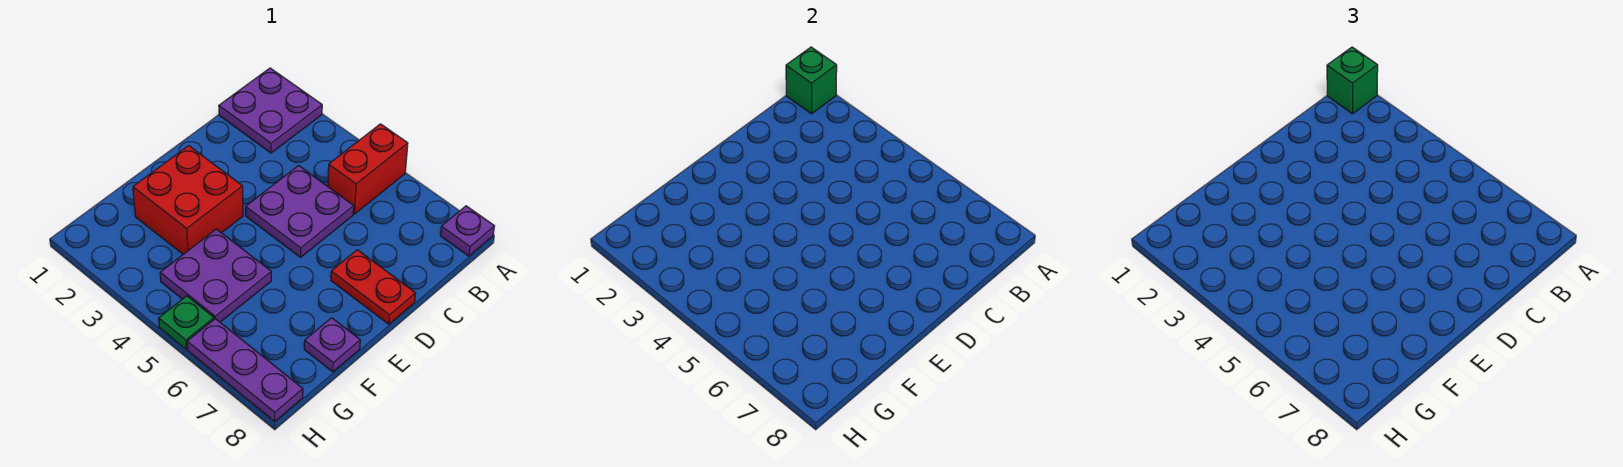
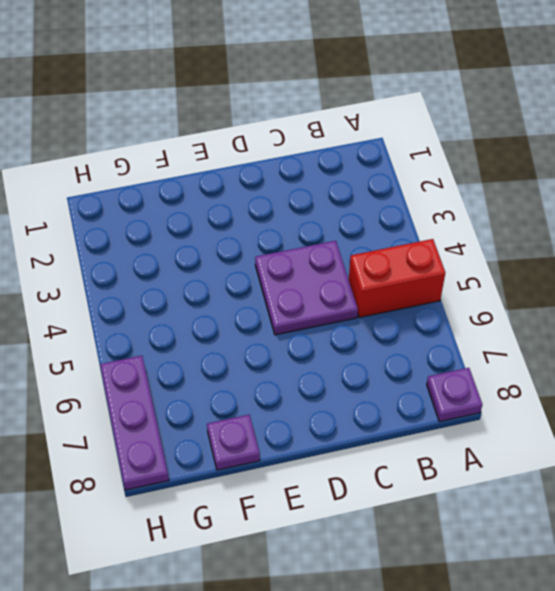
none -> purple 2x2 plate [219,68,322,153]
none -> red 1x2 plate [331,250,416,324]
none -> red 2x2 brick [133,146,243,254]

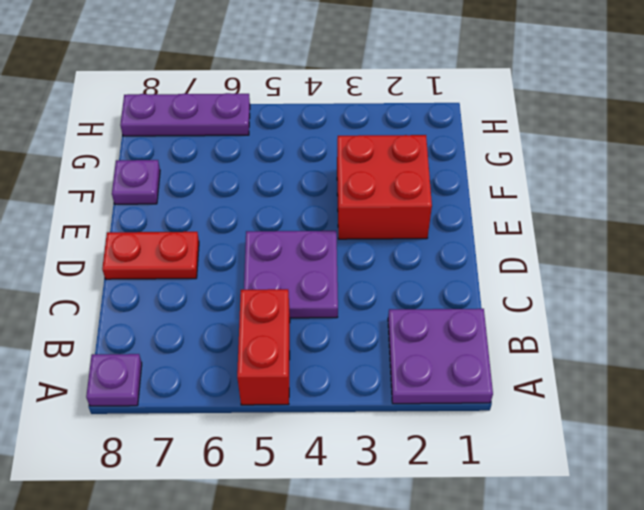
none -> purple 2x2 plate [160,229,271,322]
none -> green 1x1 plate [159,296,214,349]
none -> green 1x1 brick [786,47,837,114]

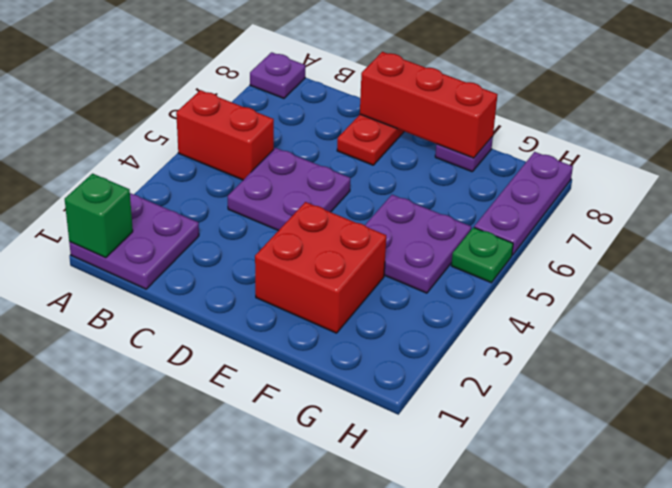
red 1x3 brick [360,52,498,158] -> none
none -> green 1x1 brick [1327,47,1378,114]

